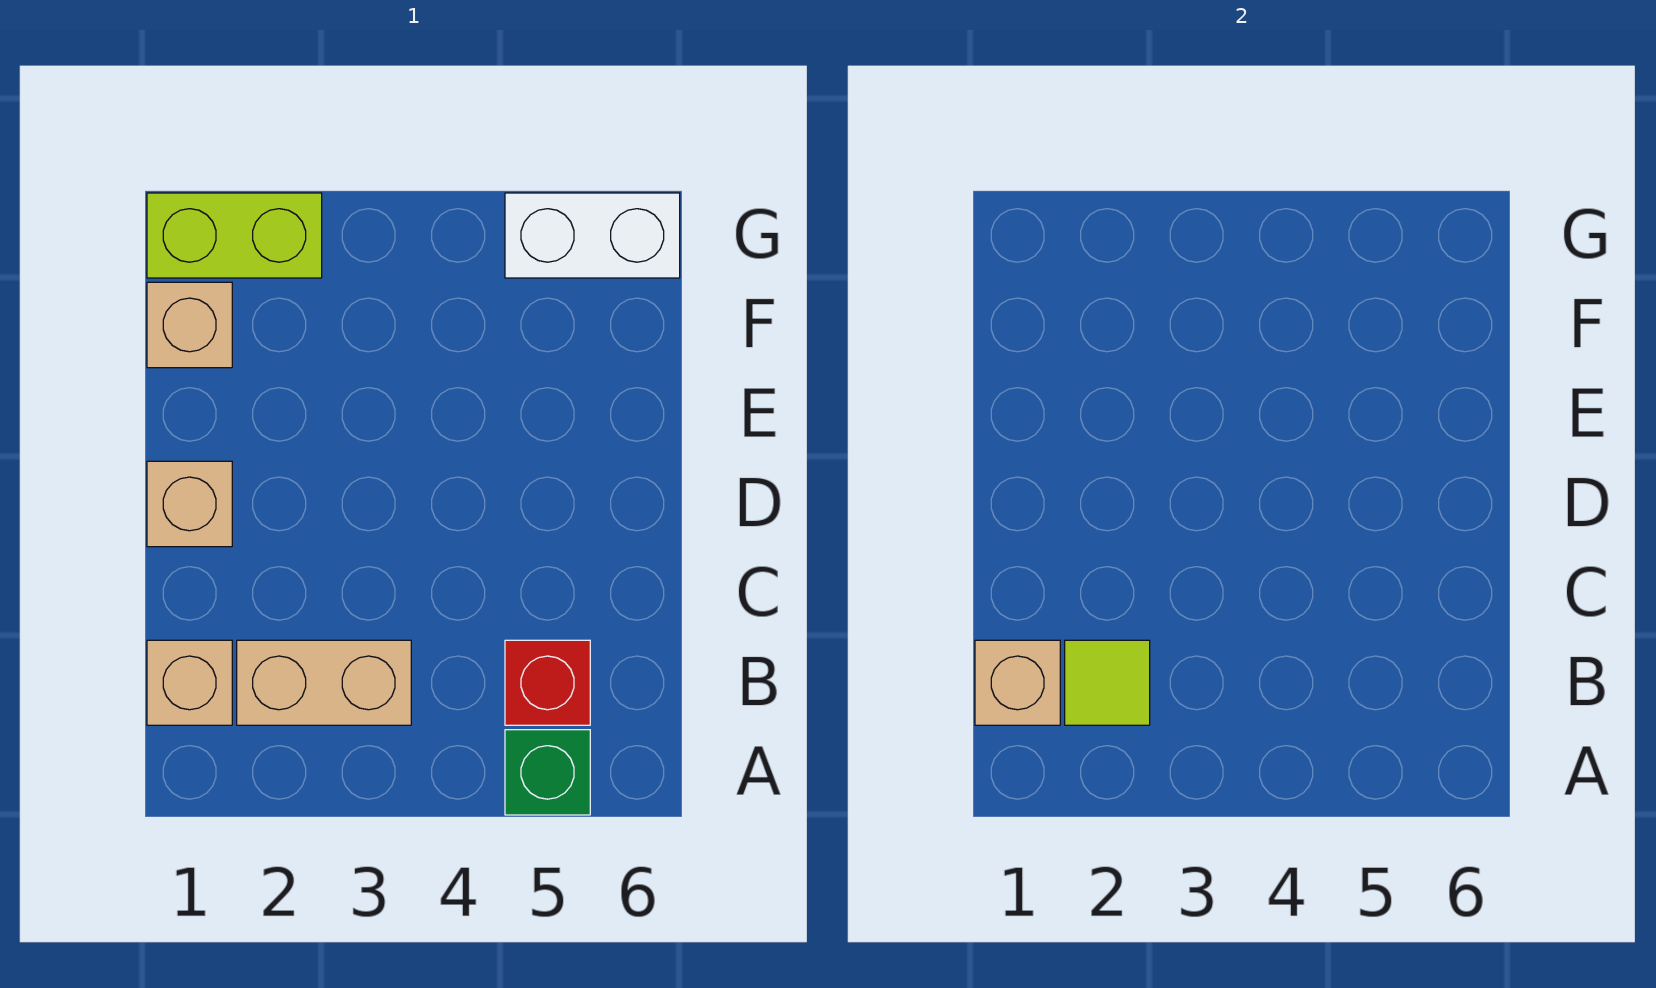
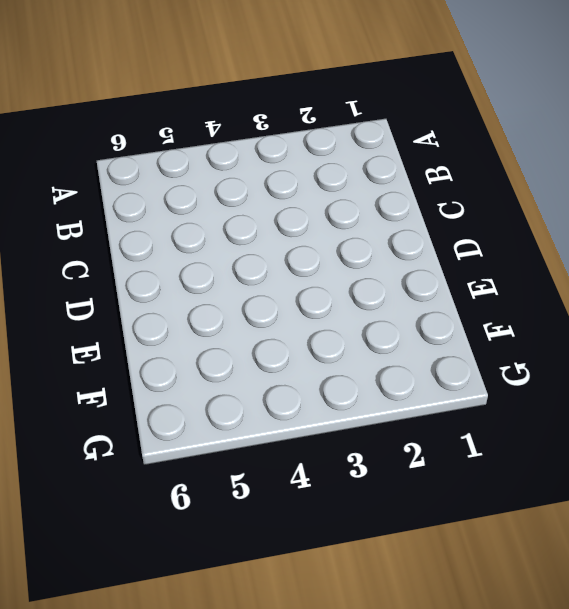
none -> green 1x1 brick [505,730,590,815]
none -> tan 1x1 brick [147,640,232,725]

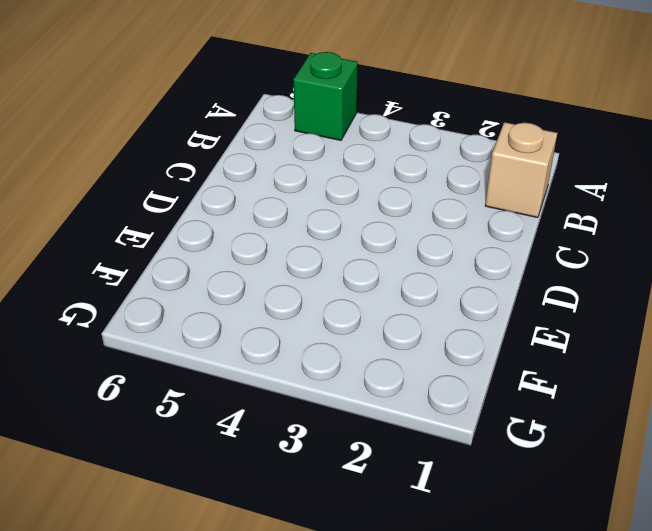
none -> tan 1x2 brick [237,640,411,725]
none -> red 1x1 brick [505,640,590,725]

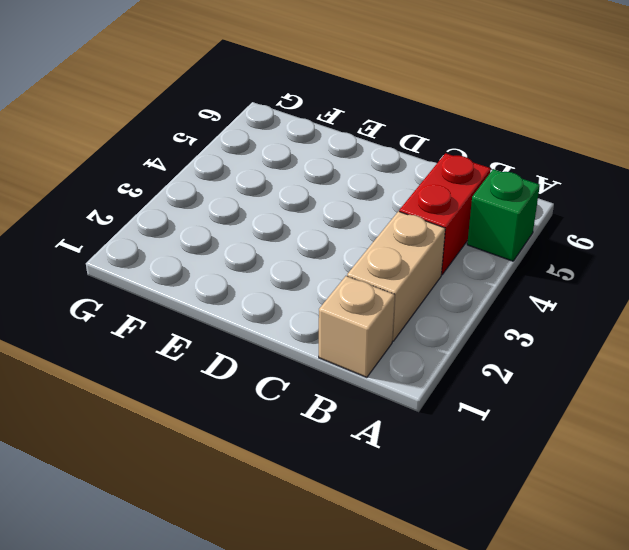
red 1x2 brick [399,153,491,275] -> red 1x1 brick [505,640,590,725]
none -> tan 1x1 brick [147,461,232,547]
none -> tan 1x1 brick [147,282,232,368]

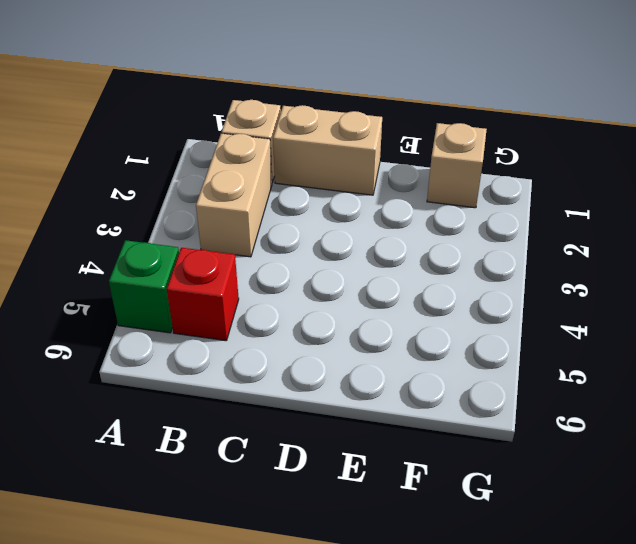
tan 1x2 brick [273,105,382,195] -> tan 1x1 brick [147,461,232,547]
none -> lime 1x2 brick [147,193,322,278]
none -> white 1x2 brick [505,193,680,278]

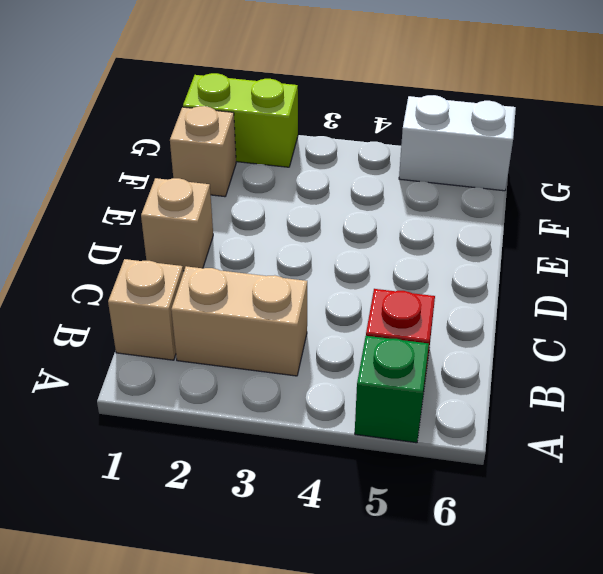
none -> tan 1x1 brick [975,640,1060,725]
none -> lime 1x1 tile [1065,640,1150,725]

